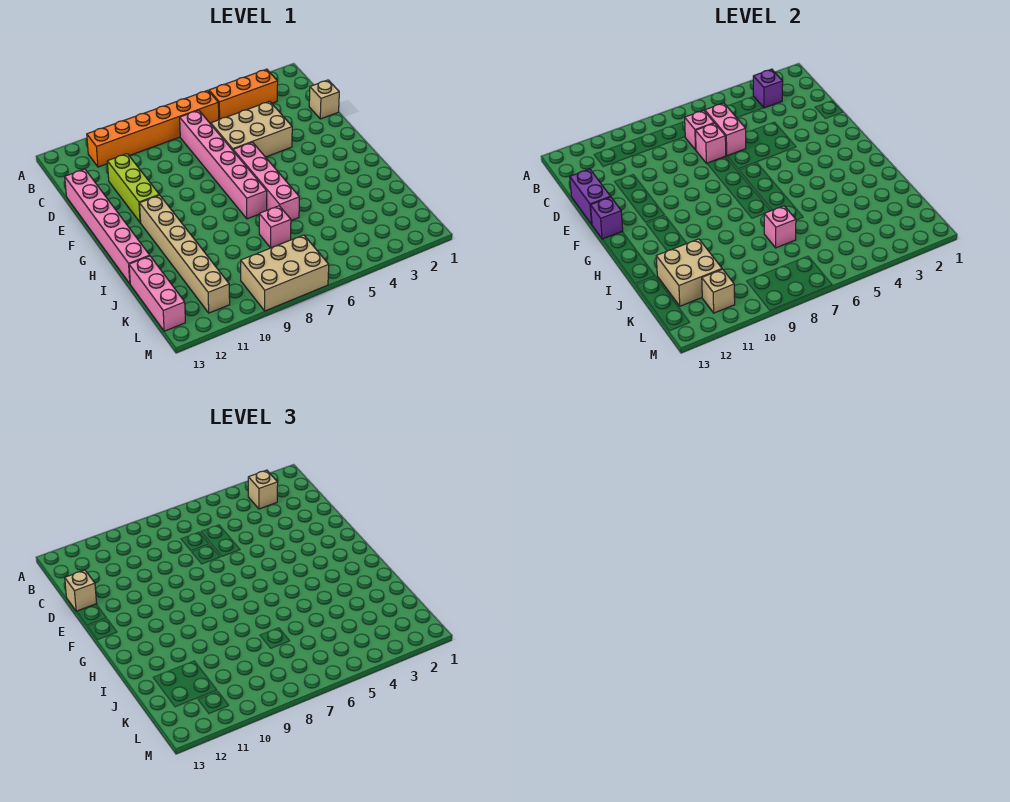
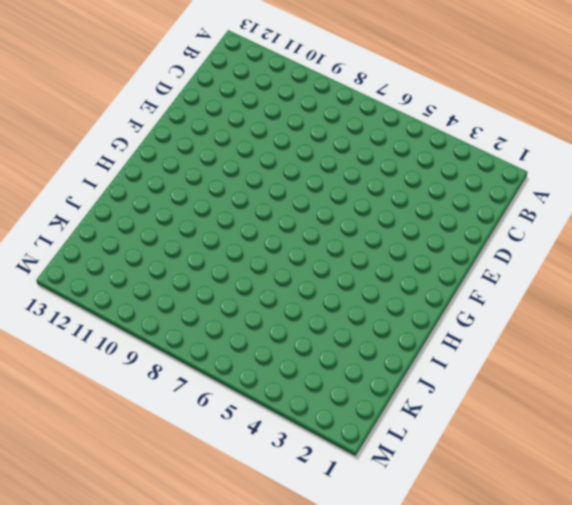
none -> orange 1x3 brick [209,69,278,120]
none -> orange 1x6 brick [87,90,219,167]
none -> pink 1x6 brick [180,110,267,219]

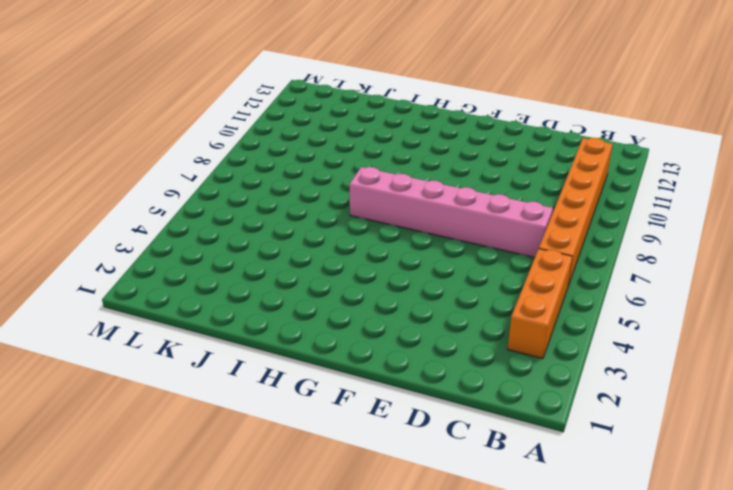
none -> tan 1x1 brick [309,80,339,119]
none -> tan 2x3 brick [211,101,292,157]
none -> lime 1x3 brick [107,154,159,223]

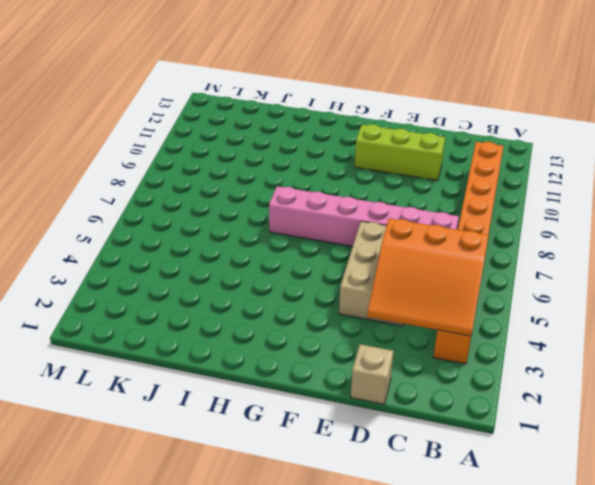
orange 3x3 slope [367,218,489,336] -> purple 1x1 brick [753,69,783,108]
none -> pink 1x6 brick [65,169,150,284]
none -> pink 1x4 brick [233,142,299,220]
none -> tan 1x6 brick [140,195,230,313]

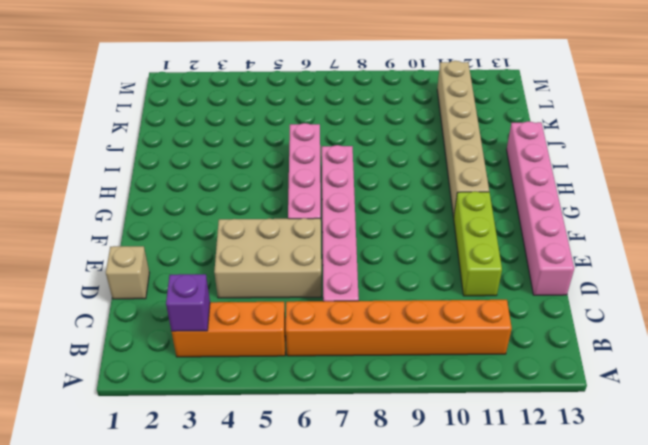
none -> pink 1x1 brick [259,206,291,248]
none -> pink 1x3 brick [129,256,185,331]
none -> tan 2x3 brick [241,235,329,311]

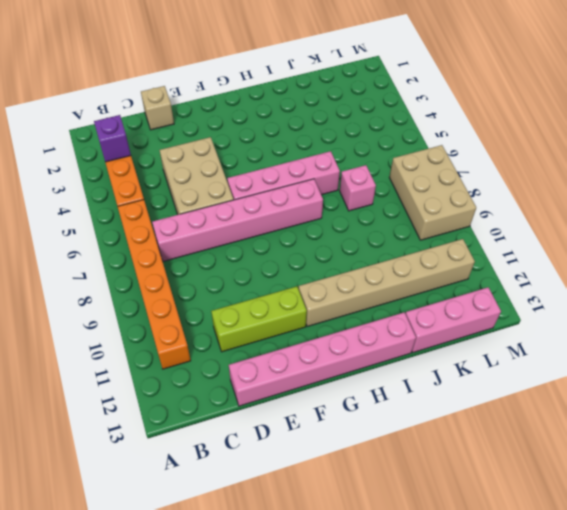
none -> pink 1x2 brick [705,103,746,156]
none -> pink 1x1 brick [685,110,714,150]
none -> pink 1x1 brick [696,123,726,163]

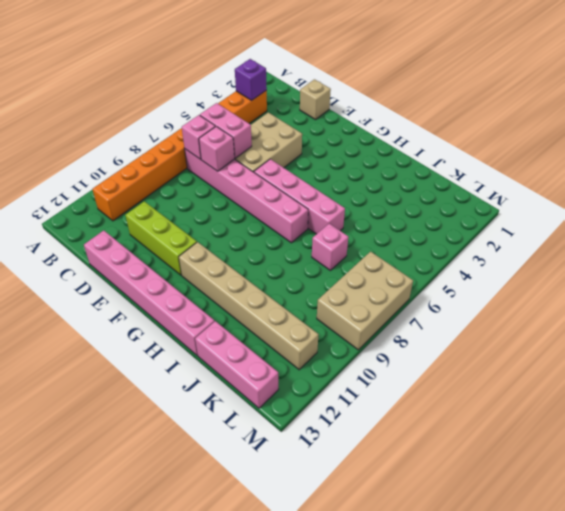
none -> purple 1x2 brick [570,169,611,224]
none -> purple 1x1 brick [591,197,623,239]
none -> pink 1x1 brick [764,206,796,248]

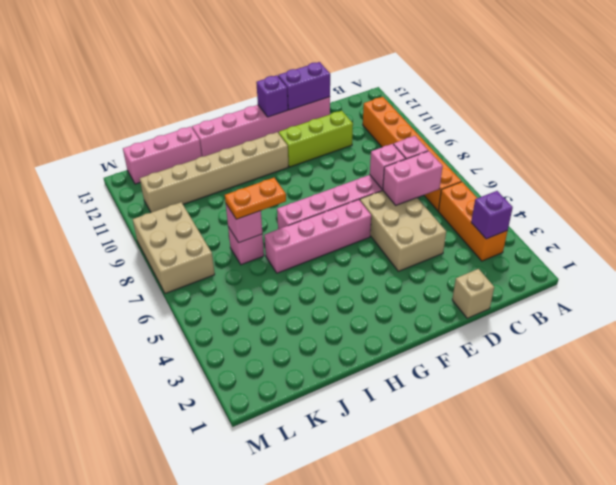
orange 1x2 plate [225,178,286,219] -> none
none -> tan 2x2 brick [656,239,722,306]
none -> tan 1x1 brick [702,269,735,313]
none -> tan 1x1 brick [248,470,278,509]

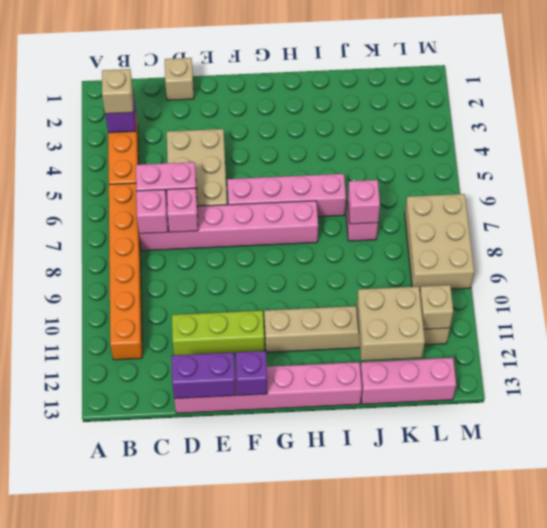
none -> tan 1x1 brick [65,570,97,611]

